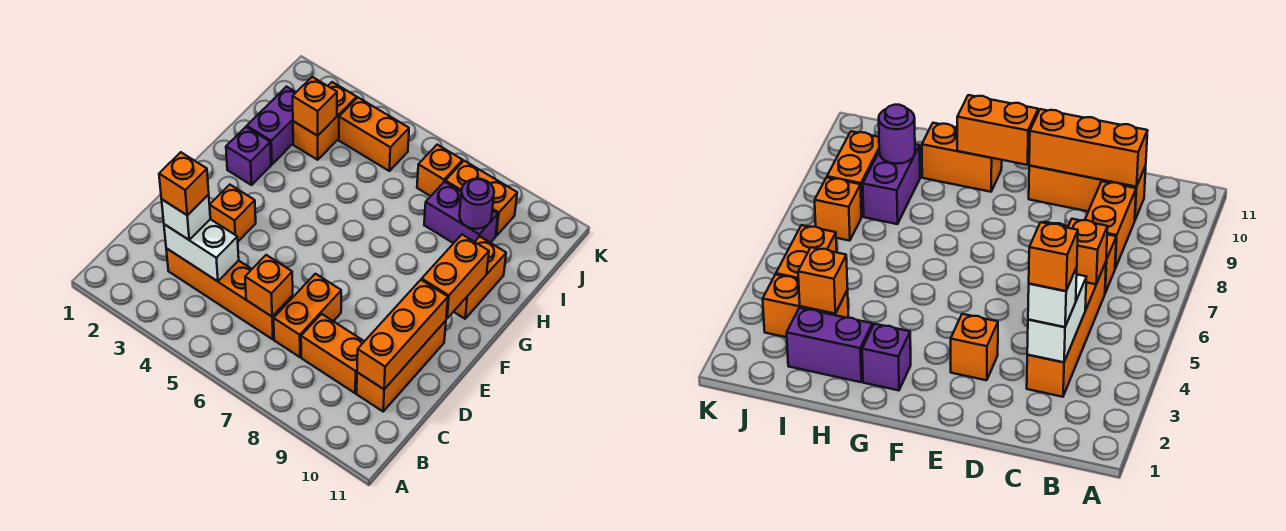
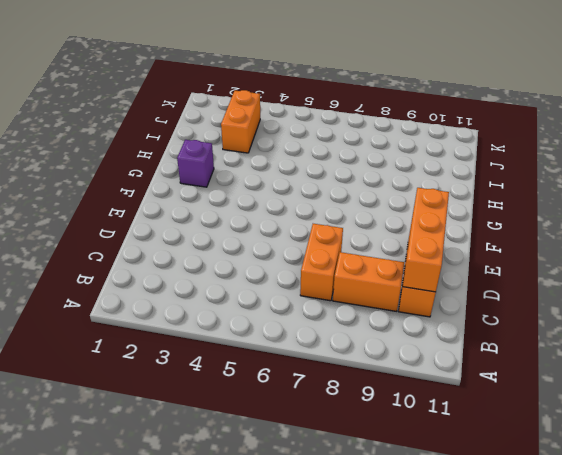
none -> orange 1x4 brick [166,248,293,339]
none -> orange 1x1 brick [210,185,256,241]
none -> orange 1x2 brick [454,237,506,319]

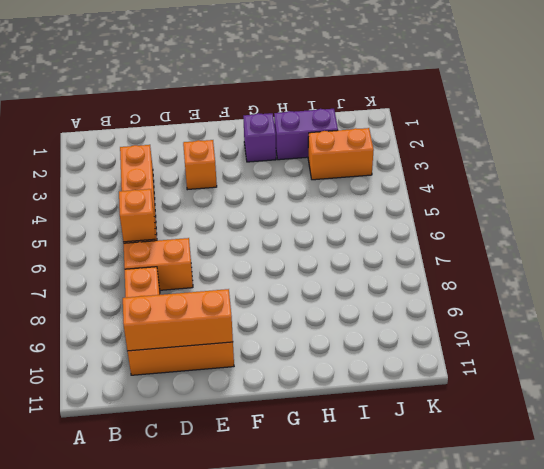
none -> orange 1x2 brick [454,237,506,319]
none -> purple 1x2 brick [424,182,498,243]
none -> orange 1x2 brick [339,98,409,171]

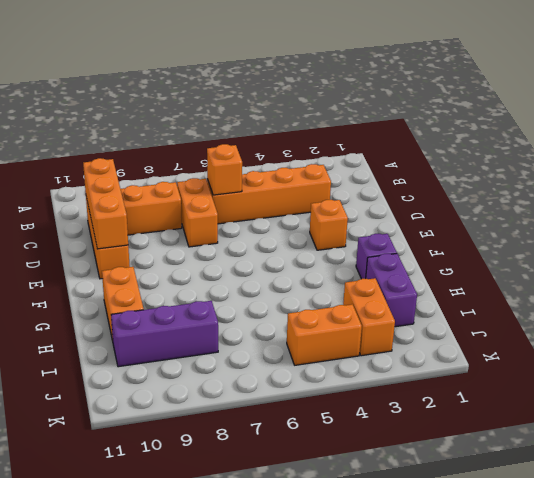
purple 1x3 brick [111,301,218,367] -> purple 1x2 brick [424,182,498,243]
none -> orange 1x1 brick [417,145,463,196]
none -> orange 1x2 brick [445,161,517,236]
none -> white 1x2 brick [164,219,239,281]

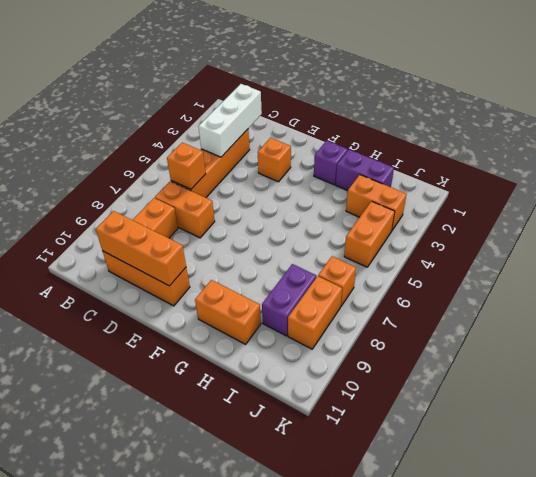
white 1x3 brick [198,84,262,157] -> white 1x2 brick [164,219,239,281]
none -> orange 1x2 brick [422,235,489,319]
none -> orange 1x1 brick [293,77,337,136]
none -> purple 1x1 round brick [459,179,494,229]

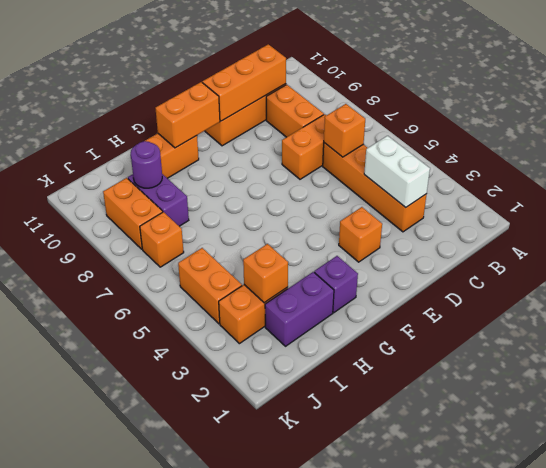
none -> white 1x1 brick [162,195,210,240]
none -> orange 1x1 brick [159,152,209,215]

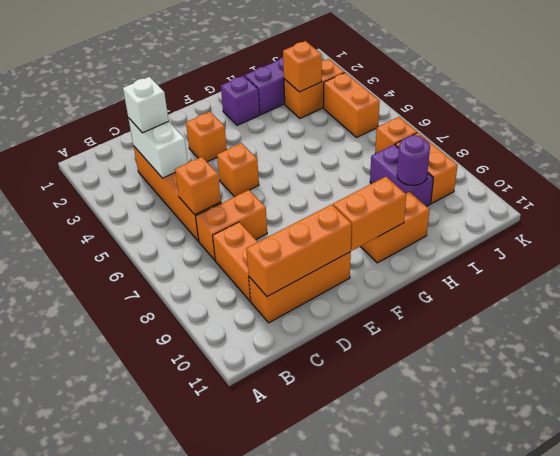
orange 1x1 brick [217,143,259,197] -> orange 1x1 brick moved to [159,152,209,215]

